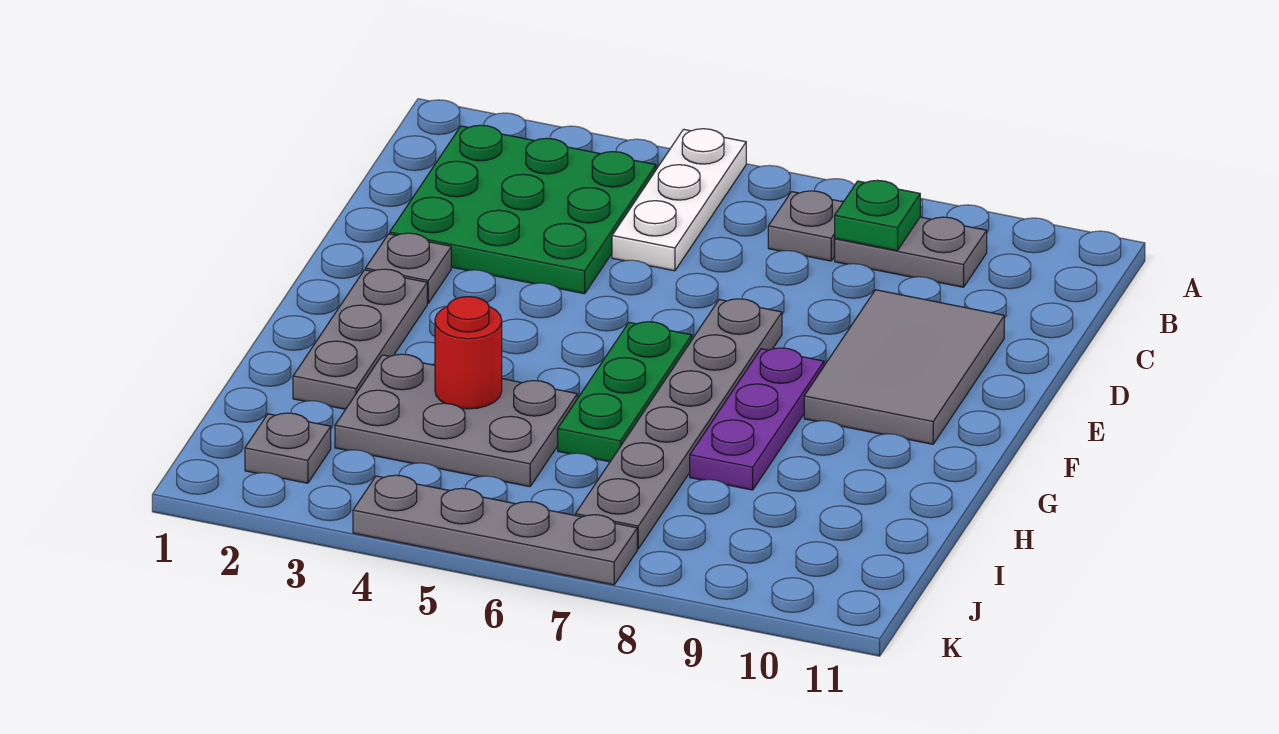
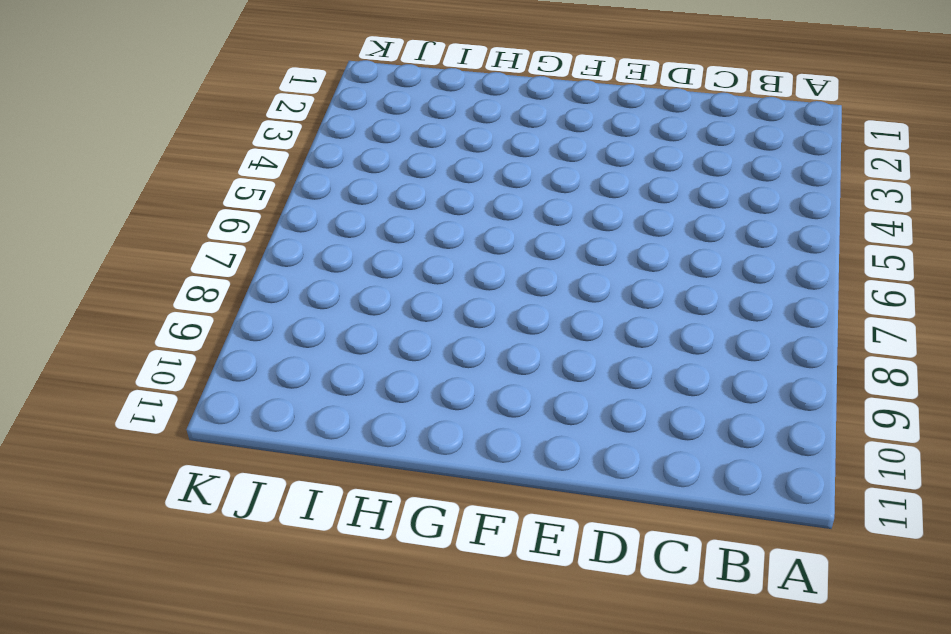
none -> white 1x3 plate [612,129,746,271]
none -> green 3x3 plate [390,125,656,294]
none -> grey 1x1 plate [768,191,843,261]

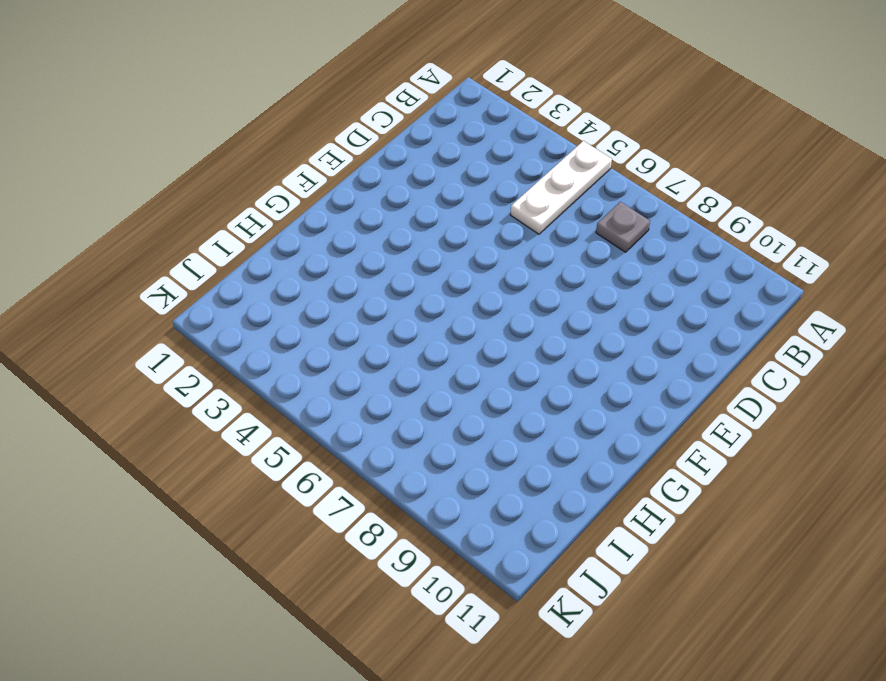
none -> green 3x3 plate [390,125,656,294]
none -> grey 1x2 plate [835,217,987,287]
none -> grey 2x3 tile [804,290,1004,444]

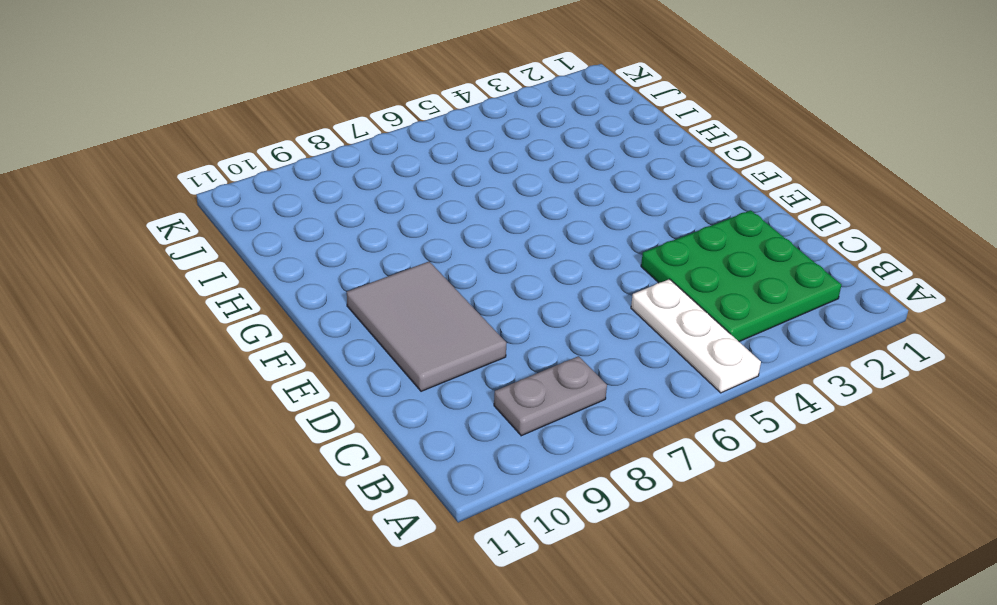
none -> grey 1x1 plate [768,191,843,261]
none -> grey 1x1 plate [366,233,451,303]
none -> grey 1x6 plate [575,299,782,549]

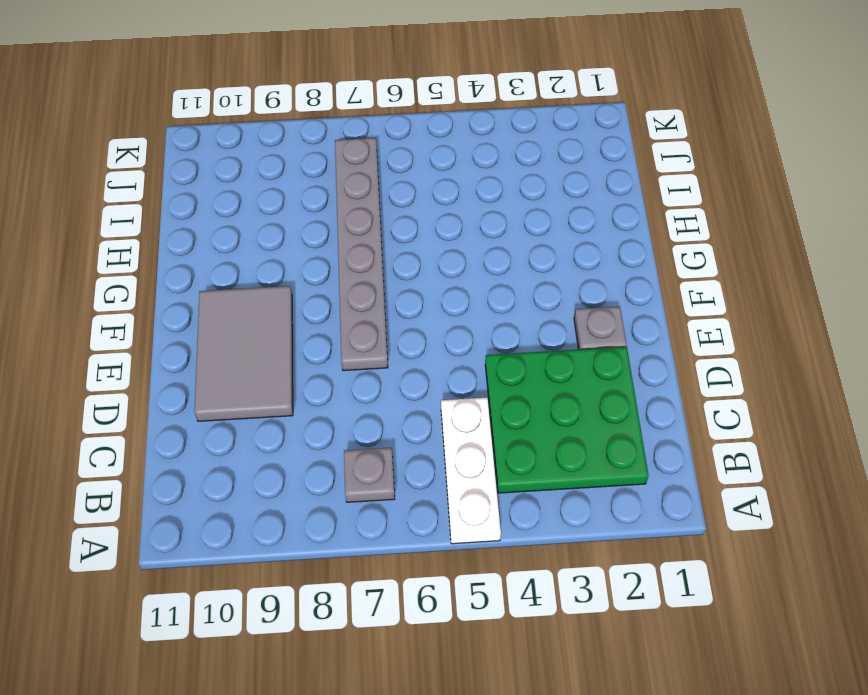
none -> grey 1x2 plate [835,217,987,287]
none -> grey 1x3 plate [293,269,427,409]
none -> green 1x3 plate [558,322,692,462]

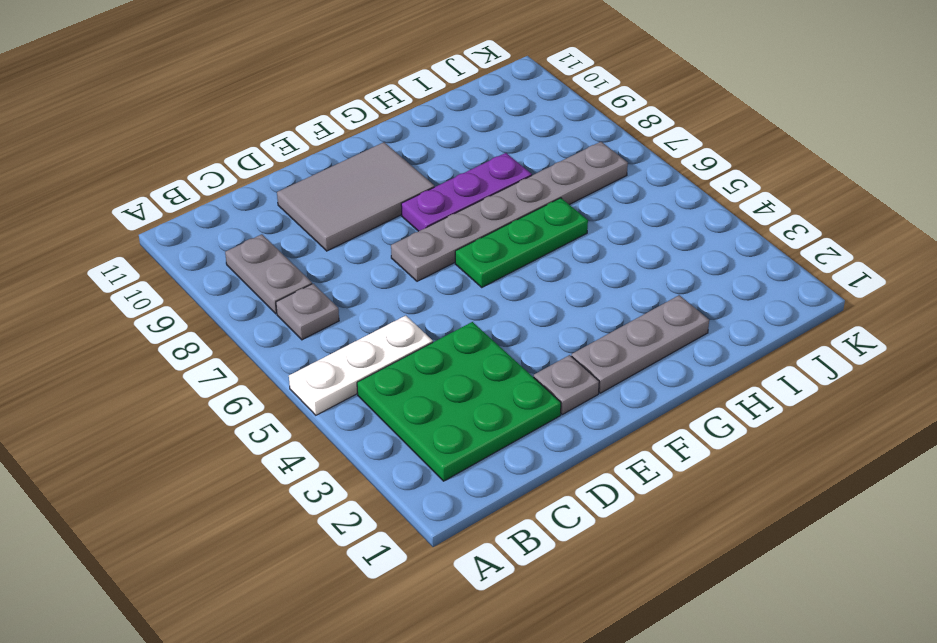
none -> grey 2x3 plate [335,354,577,487]
none -> grey 1x1 plate [245,413,331,483]
none -> grey 1x4 plate [353,475,637,585]

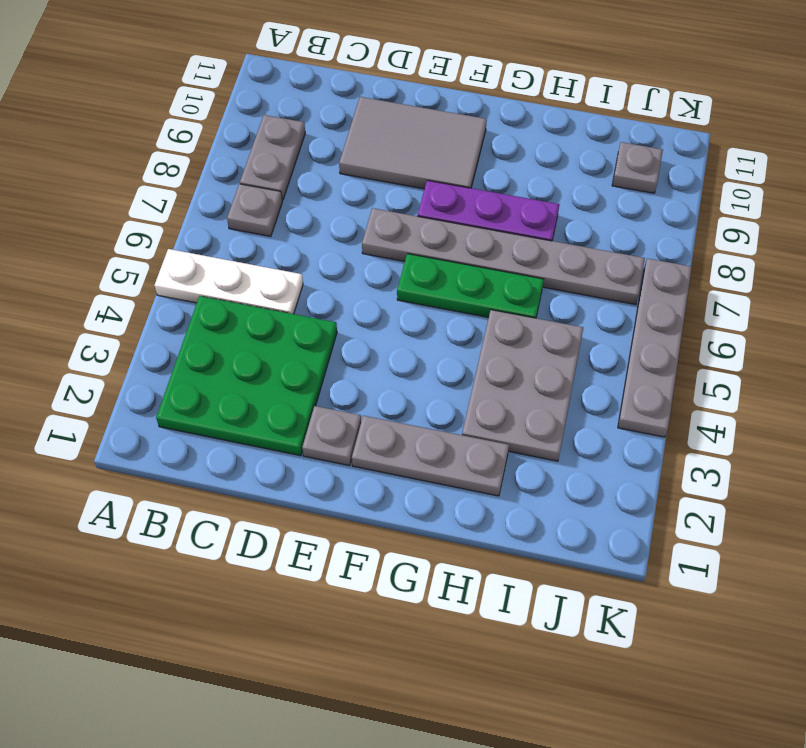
grey 1x1 plate [612,142,663,193] -> grey 1x1 plate moved to [245,413,331,483]
none -> green 1x1 plate [835,180,920,251]
none -> red 1x1 round brick [435,297,502,409]

